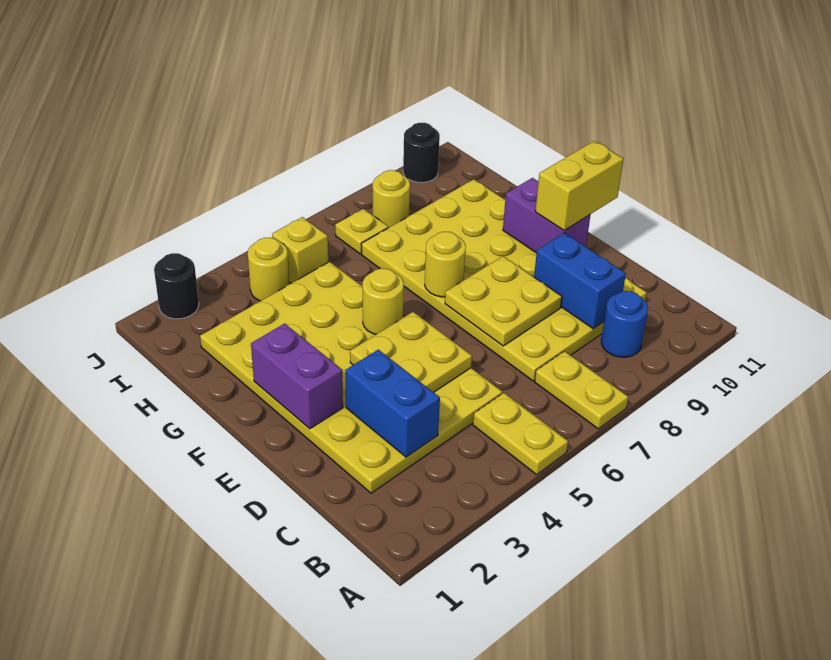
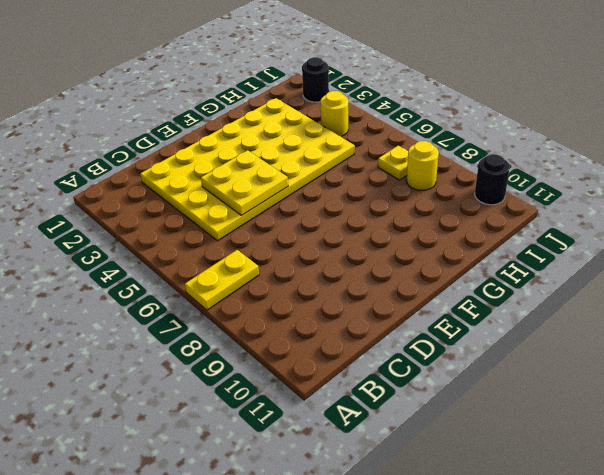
none -> yellow 1x2 plate [473,393,568,475]
none -> blue 1x1 round brick [601,291,648,357]
none -> yellow 4x6 plate [362,179,647,381]

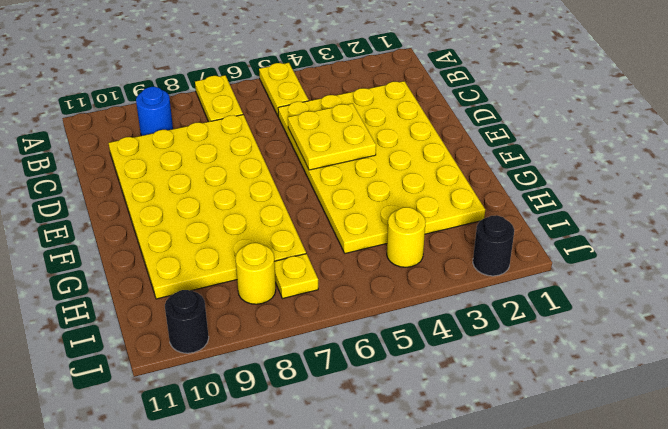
none -> yellow 1x1 brick [272,217,328,283]
none -> blue 1x2 brick [345,350,440,457]
none -> blue 1x2 brick [534,233,626,329]

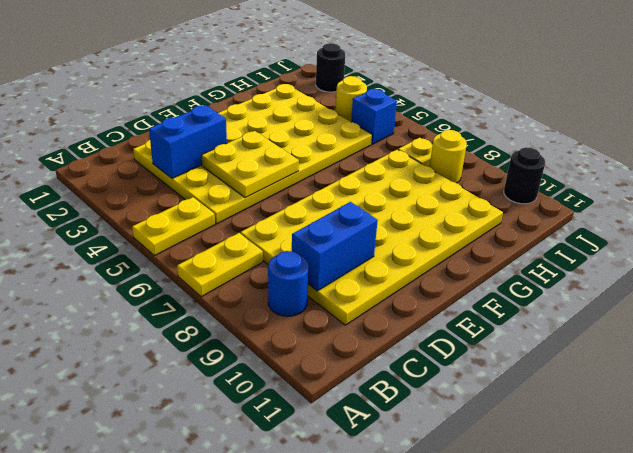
blue 1x1 brick [351,89,397,144] -> yellow 1x1 brick [272,217,328,283]
none -> yellow 2x2 plate [445,256,562,346]
none -> purple 1x2 brick [251,323,343,429]
none -> purple 1x2 brick [503,178,590,253]

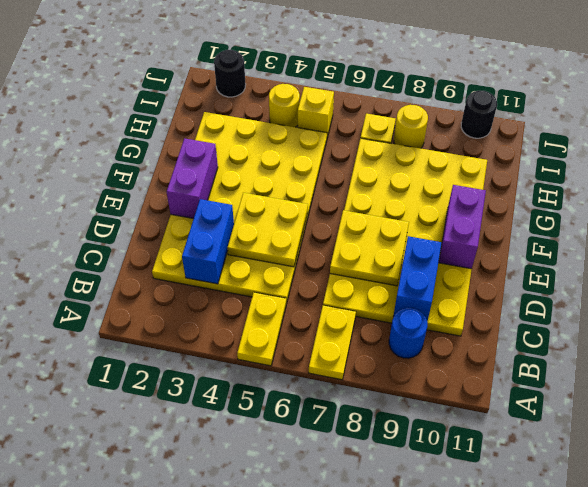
none -> yellow 1x1 round brick [363,268,404,334]
none -> yellow 1x1 round brick [425,232,466,297]
none -> yellow 1x2 brick [535,141,623,230]

